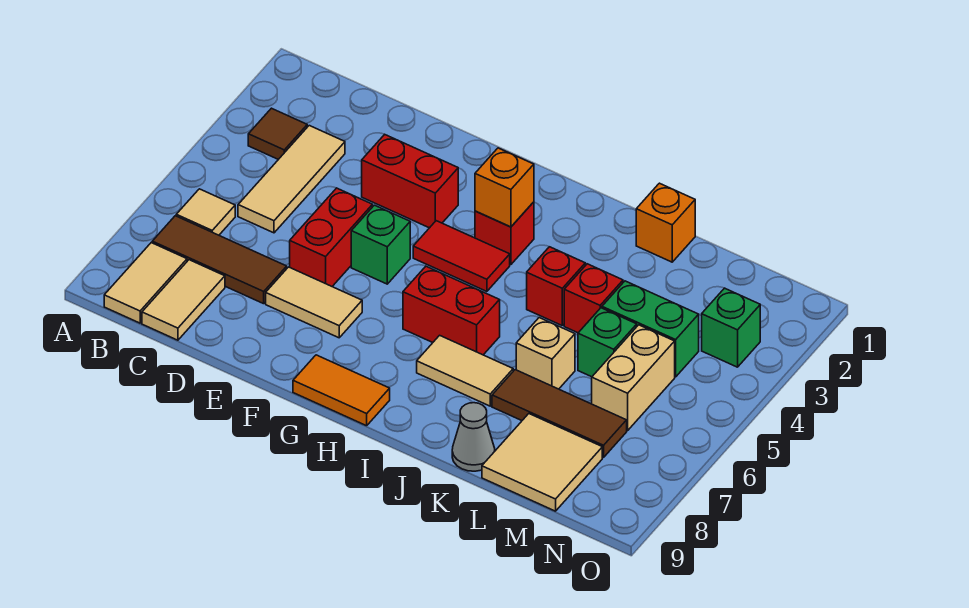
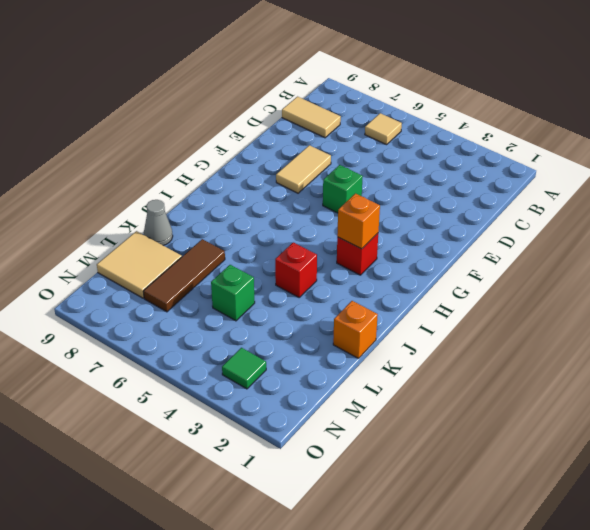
green 1x1 tile [222,348,266,389] -> green 1x1 brick [702,288,760,367]
none -> brown 1x1 tile [248,108,307,159]
none -> brown 1x3 tile [152,216,287,304]
none -> tan 1x2 tile [104,243,187,323]

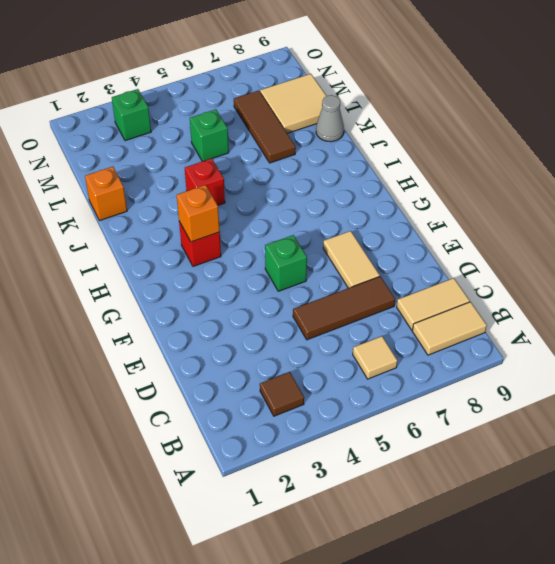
brown 1x3 tile [293,276,395,340] -> brown 1x3 tile turned to [152,216,287,304]
none -> tan 1x3 tile [238,126,345,233]
none -> red 1x2 brick [362,134,458,228]
none -> red 1x2 brick [290,188,372,286]

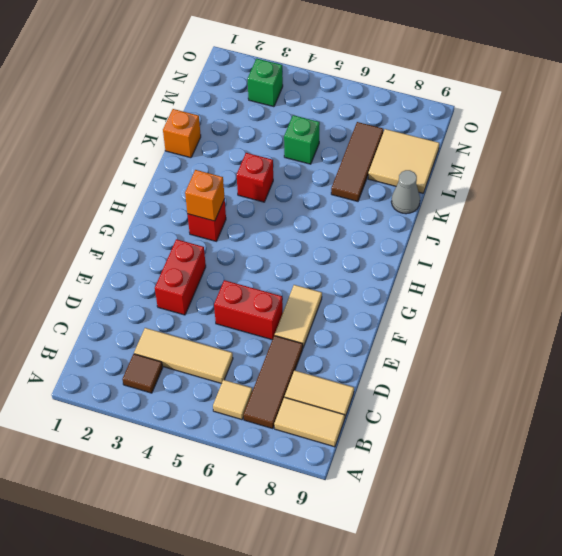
none -> green 1x1 brick [351,205,410,284]
none -> red 1x2 tile [413,221,510,291]
none -> orange 1x2 tile [293,355,390,426]

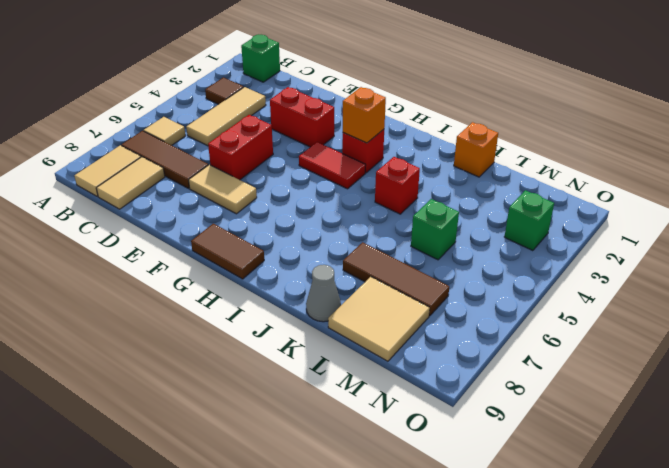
green 1x1 brick [241,35,280,82] -> green 1x1 brick moved to [351,205,410,284]
brown 1x2 tile [191,224,264,279] -> orange 1x2 tile [293,355,390,426]
none -> red 1x2 brick [403,266,500,355]
none -> tan 1x2 tile [417,335,513,406]
none -> red 1x1 brick [564,264,623,333]

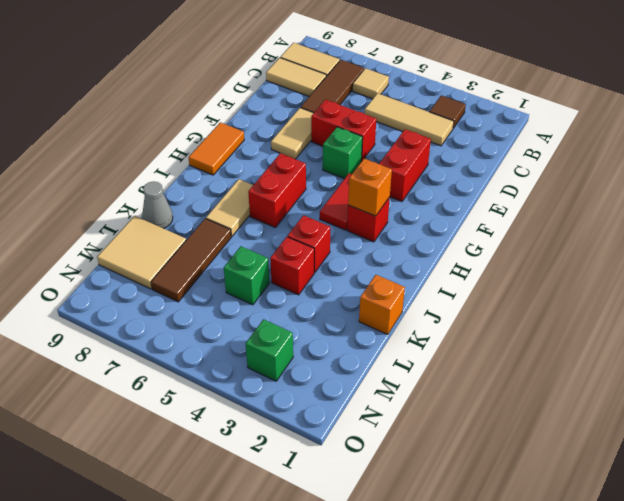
none -> tan 1x1 brick [516,318,575,389]
none -> green 1x2 brick [602,281,699,377]
none -> tan 1x2 brick [592,325,675,431]

